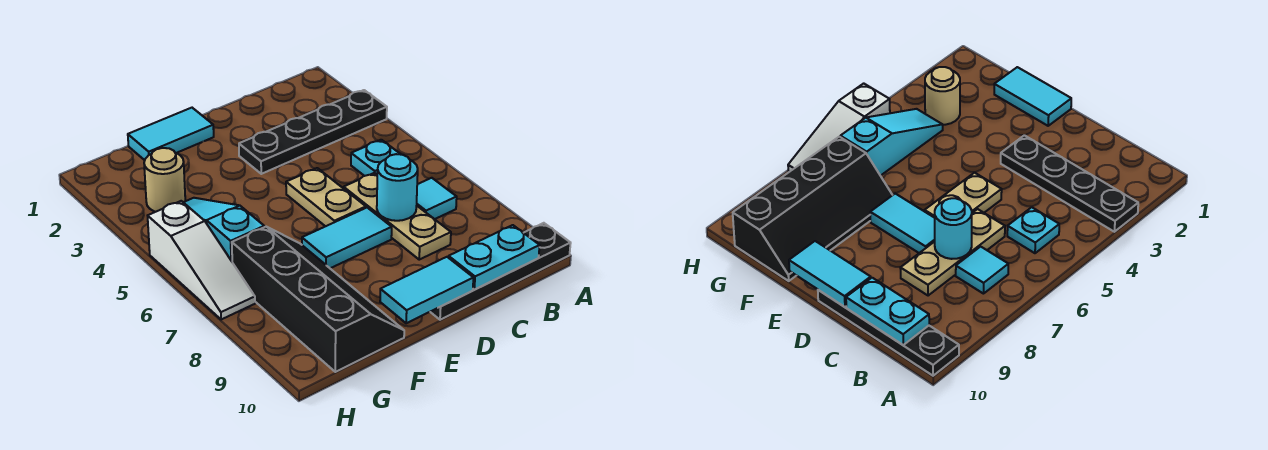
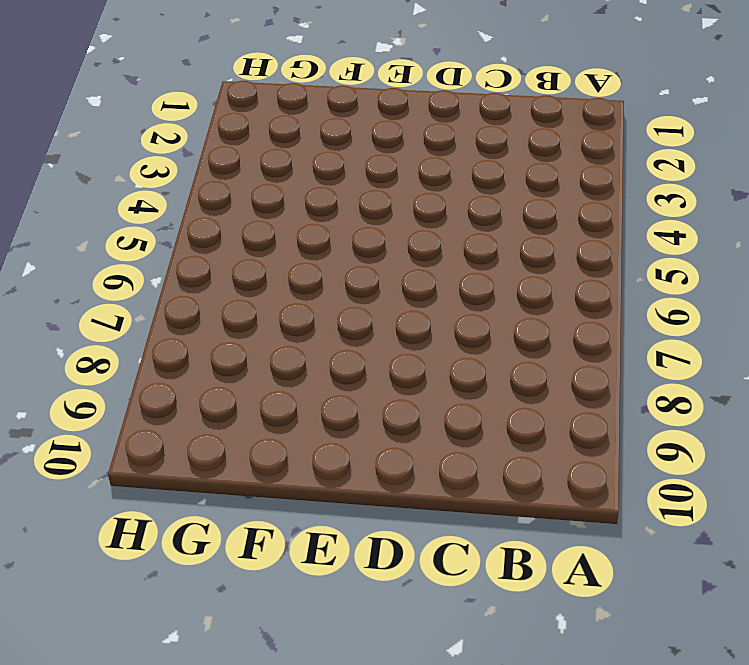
none -> black 1x4 plate [239,90,387,174]
none -> black 1x4 plate [431,223,571,320]
none -> cyan 1x1 plate [351,140,401,176]

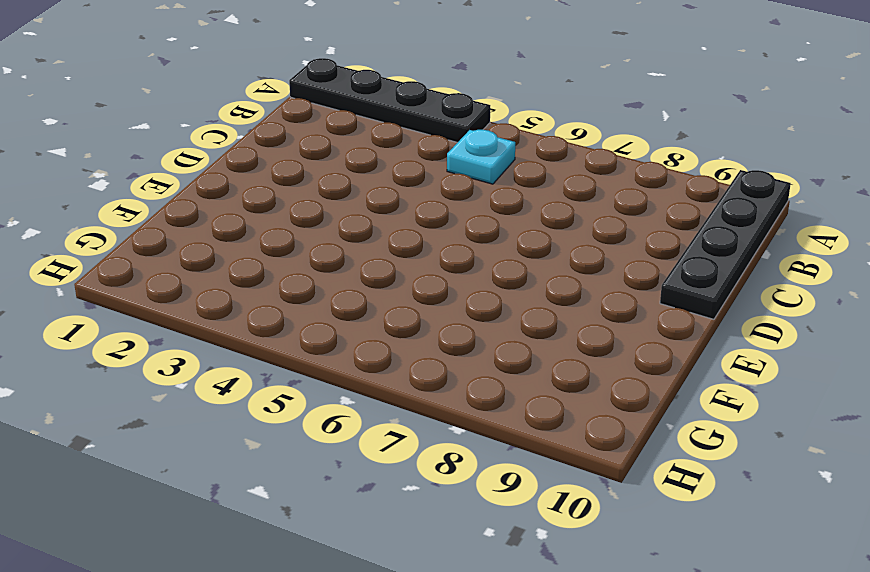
black 1x4 plate [289,58,490,143] -> black 1x4 plate turned to [239,90,387,174]
none -> cyan 1x1 tile [417,178,457,219]
none -> tan 1x3 plate [344,173,451,260]
none -> tan 1x2 plate [286,168,366,226]

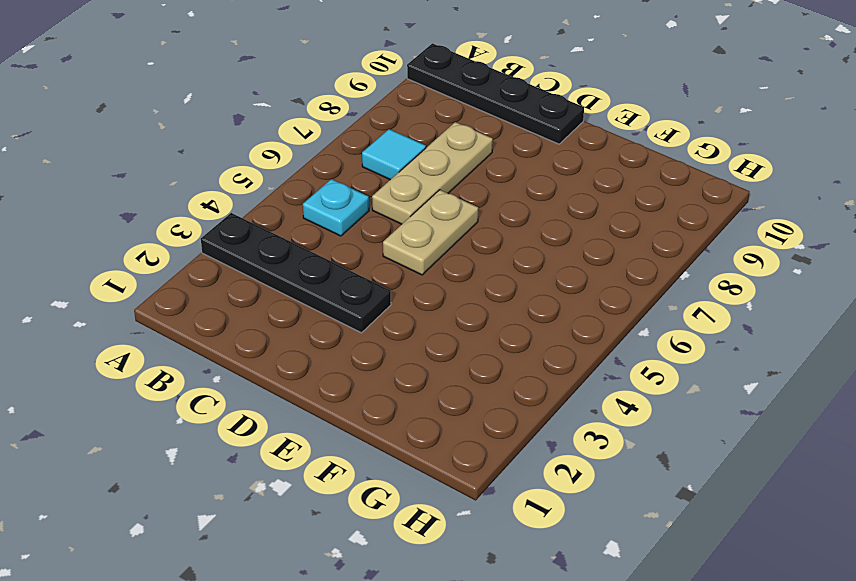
none -> cyan 1x2 tile [302,208,392,268]
none -> cyan 1x2 tile [128,108,214,160]
none -> black 2x4 slope [232,227,404,372]

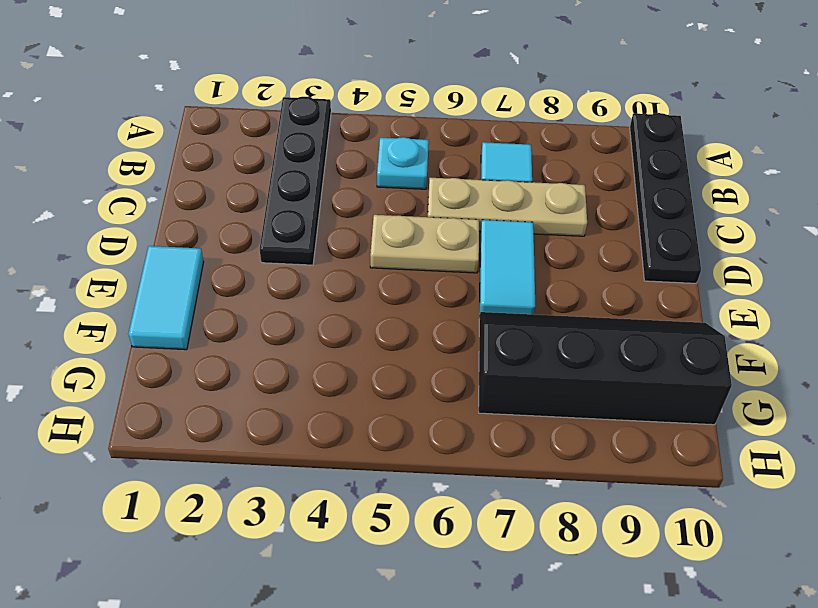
none -> tan 1x1 round brick [144,148,185,212]
none -> cyan 1x3 slope [183,198,264,261]
none -> white 1x3 slope [148,201,255,320]

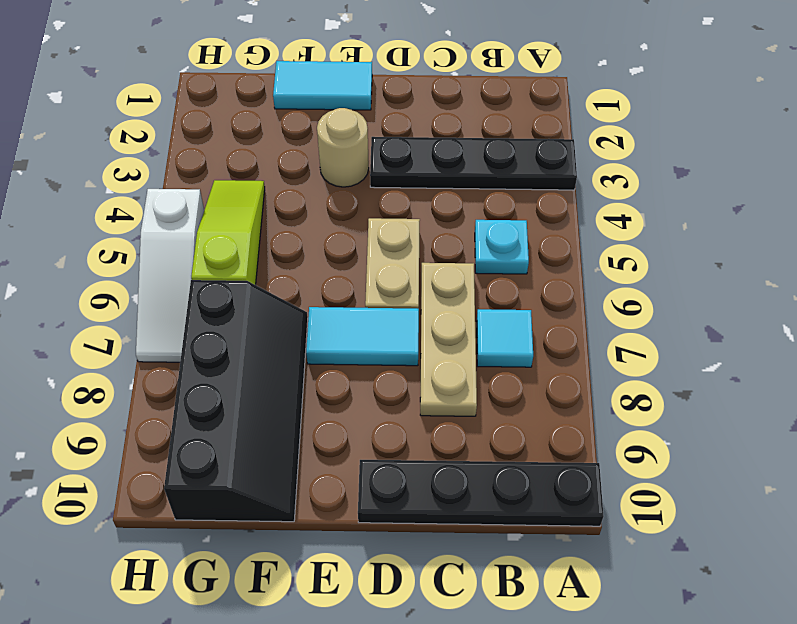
tan 1x1 round brick [317,108,369,187] -> tan 1x1 round brick moved to [144,148,185,212]
lime 1x3 slope [191,180,265,285] -> cyan 1x3 slope [183,198,264,261]
none -> cyan 1x2 plate [449,225,540,290]
none -> cyan 1x1 round brick [377,154,418,221]
none -> cyan 1x2 tile [380,257,473,323]

